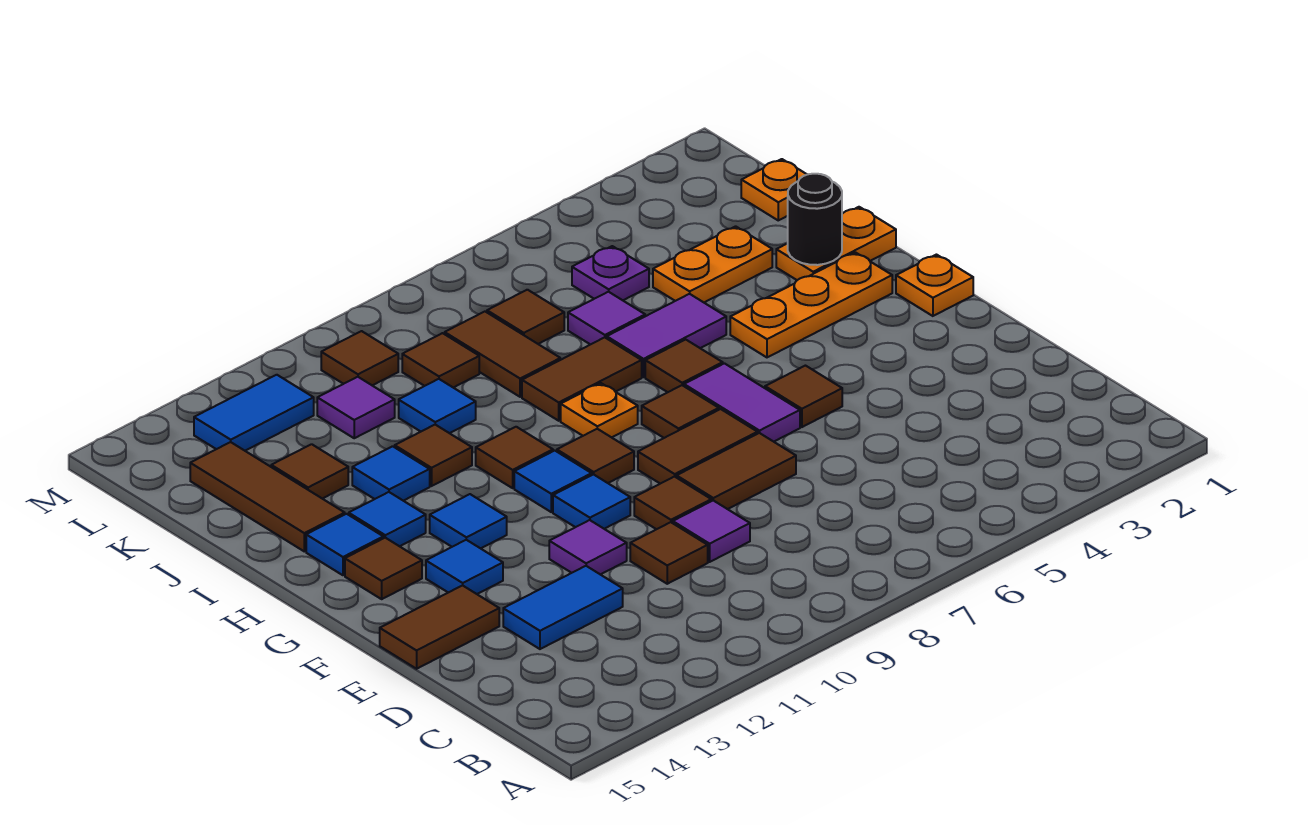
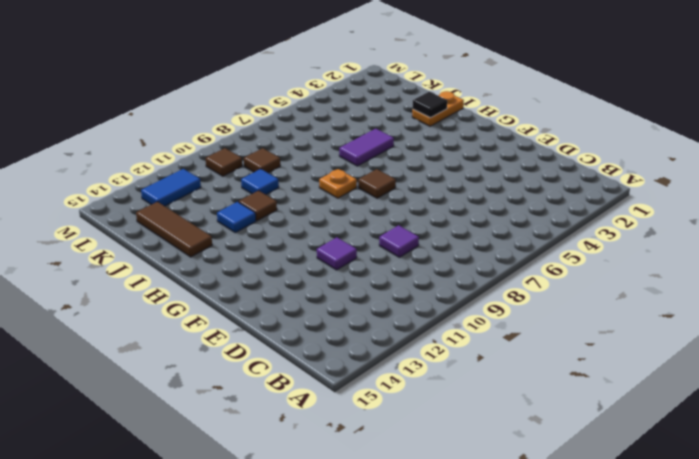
black 1x1 tile [412,91,447,118] -> black 1x1 round brick [788,174,842,265]
none -> brown 1x1 tile [630,522,708,584]
none -> blue 1x2 tile [503,566,623,649]
none -> brown 1x2 tile [677,433,796,509]
none -> brown 1x1 tile [634,476,711,529]

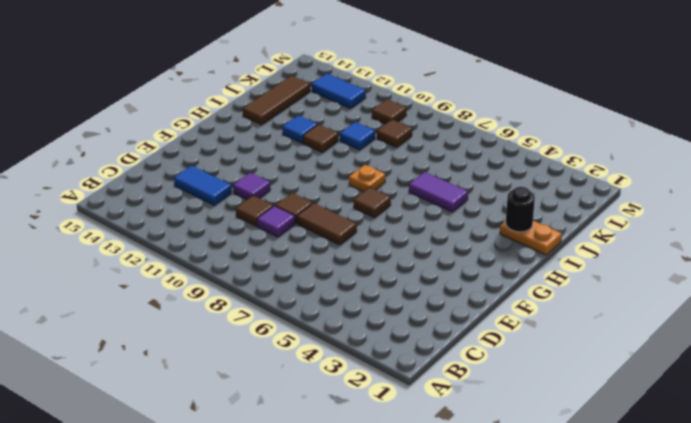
none -> brown 1x2 tile [380,585,499,669]
none -> brown 1x1 tile [765,366,842,427]
none -> purple 1x2 tile [684,363,800,442]
none -> brown 1x2 tile [638,409,758,484]

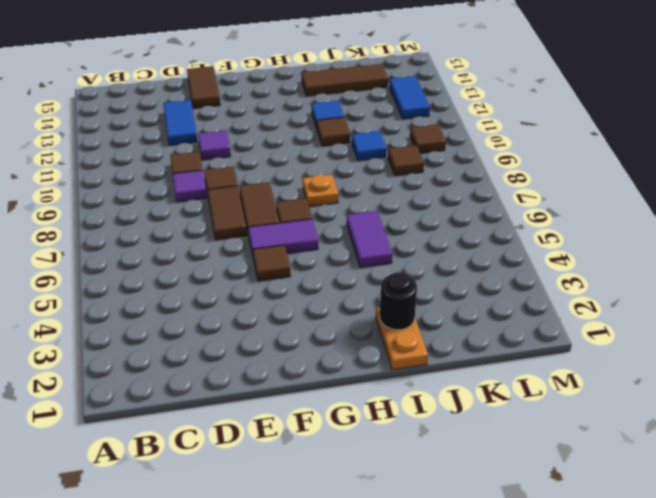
none -> blue 1x1 tile [553,474,630,529]
none -> blue 1x1 tile [426,540,503,594]
none -> orange 1x1 plate [896,255,973,316]
none -> brown 1x1 tile [557,429,634,483]

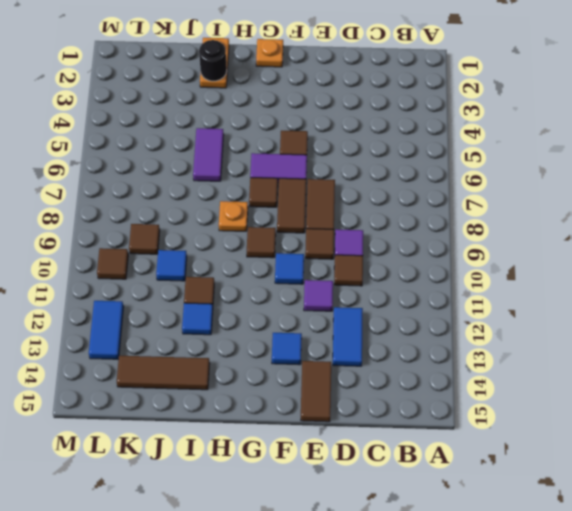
none -> blue 1x1 tile [514,451,592,512]
none -> blue 1x1 tile [430,494,507,548]
none -> brown 1x1 tile [345,538,422,599]
none -> orange 1x3 plate [730,252,892,357]

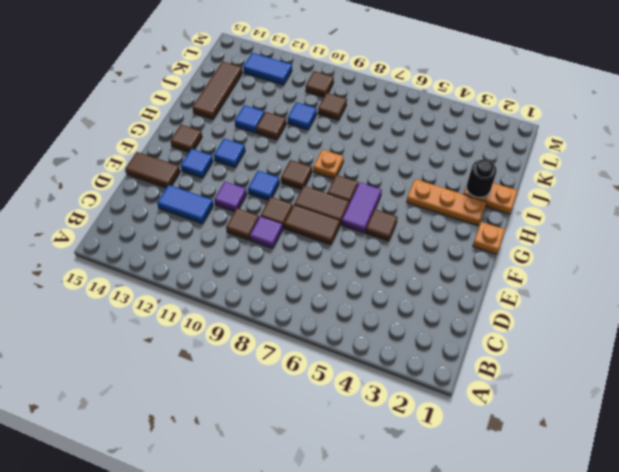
none -> blue 1x1 tile [514,451,592,512]
none -> brown 1x1 tile [645,340,723,392]
none -> brown 1x1 tile [476,427,553,488]
none -> blue 1x1 tile [349,492,426,546]

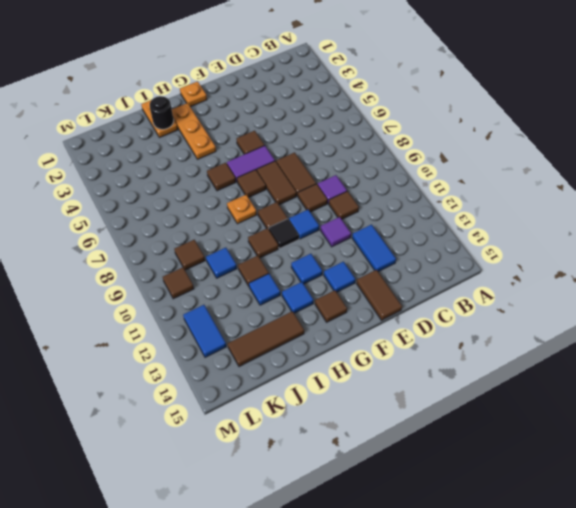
black 1x1 tile [269,219,299,249] -> blue 1x1 tile [514,451,592,512]
none -> blue 1x1 tile [306,514,383,575]
none -> purple 1x2 tile [607,294,726,377]
none -> brown 1x2 tile [522,337,642,421]
none -> orange 1x2 plate [653,226,772,302]

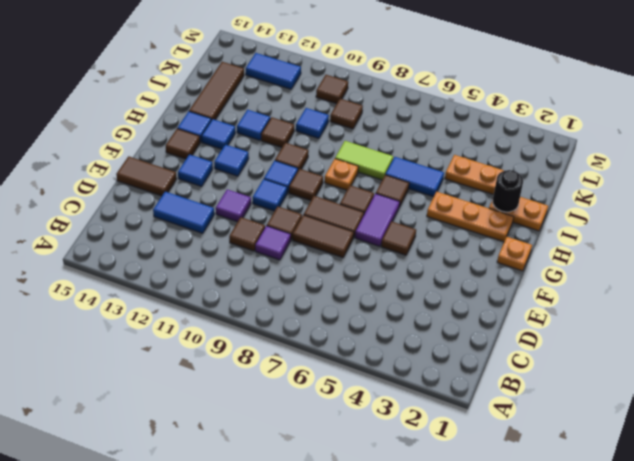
blue 1x2 tile [385,157,444,197] -> purple 1x2 tile [607,294,726,377]
lime 1x2 tile [335,141,393,180] -> brown 1x2 tile [522,337,642,421]
none -> purple 1x1 tile [568,292,645,345]
none -> brown 1x2 tile [445,312,560,397]
none -> brown 1x1 tile [271,444,348,499]
none -> orange 1x1 plate [741,159,807,220]

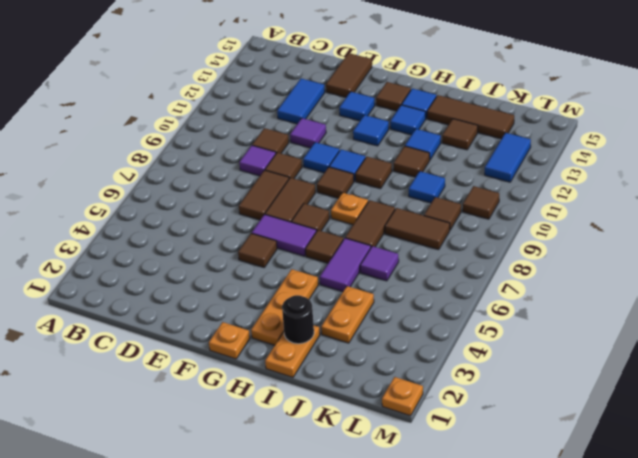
orange 1x1 plate [382,377,423,416] -> orange 1x1 plate moved to [741,159,807,220]
none -> purple 1x1 plate [572,246,649,300]
none -> brown 1x1 tile [487,290,564,344]
none -> purple 1x1 tile [317,377,395,438]

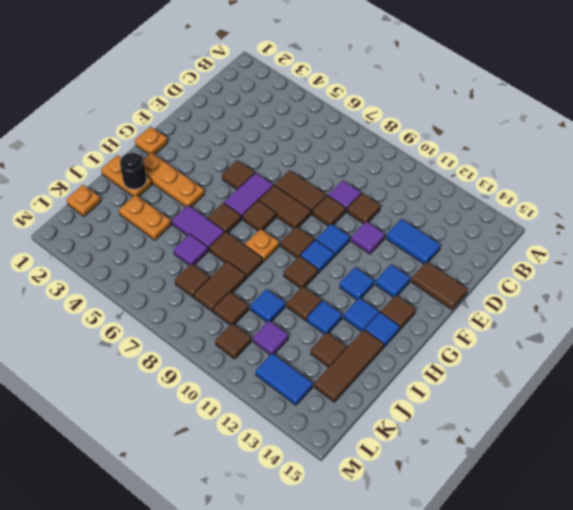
none -> purple 1x1 plate [572,246,649,300]

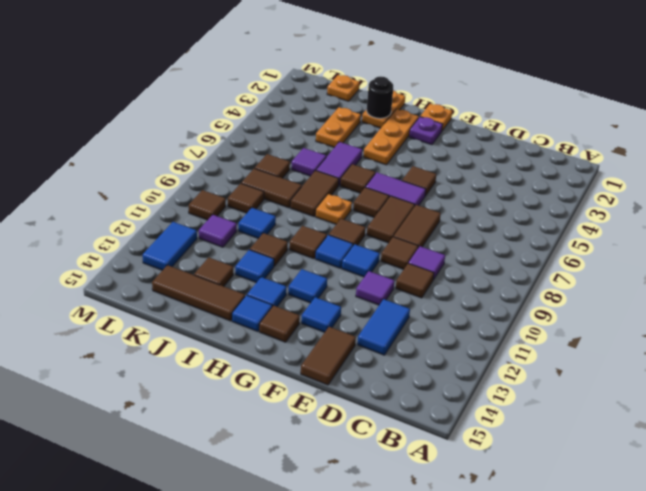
purple 1x1 plate [409,117,443,145] -> purple 1x1 plate moved to [572,246,649,300]

